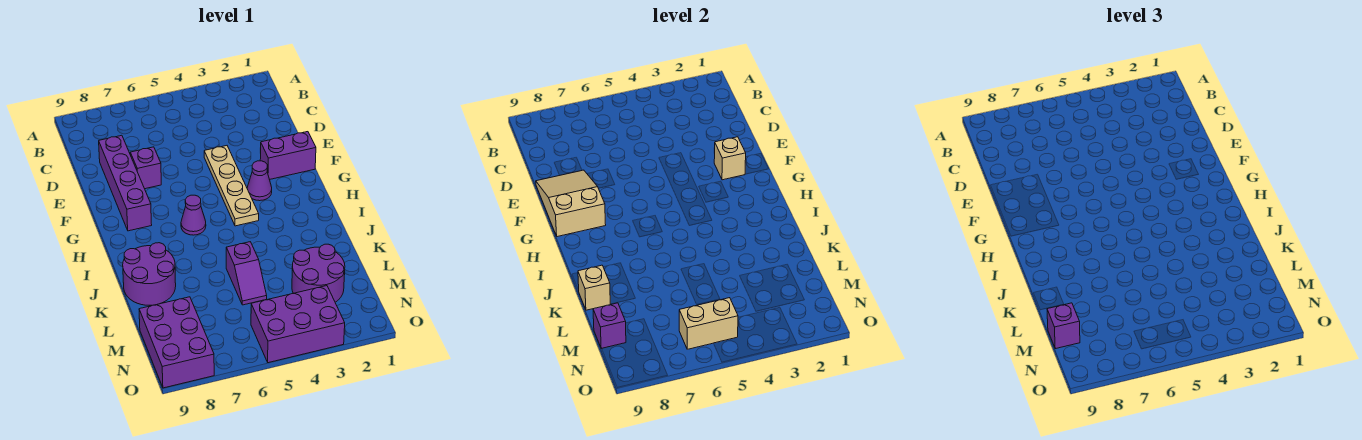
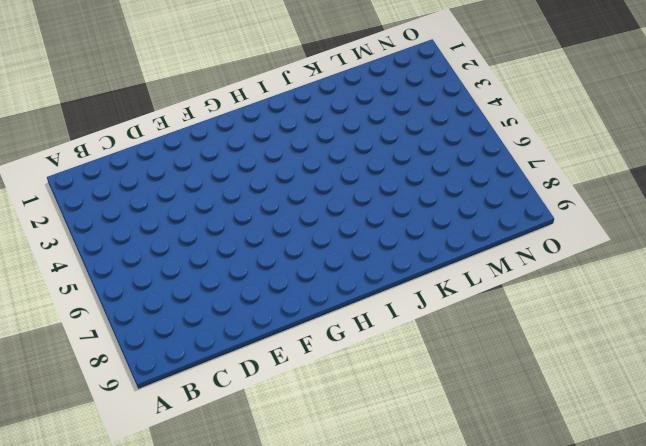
none -> purple 1x4 brick [99,135,152,231]
none -> tan 1x4 plate [204,146,259,226]
none -> purple 1x1 brick [130,147,161,189]

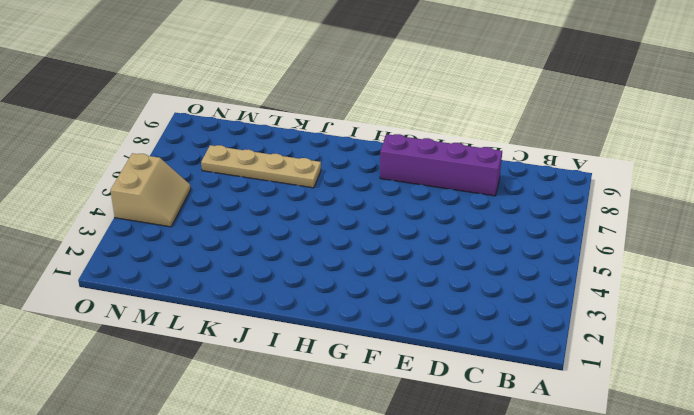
tan 1x4 plate [201,145,321,188] -> tan 1x4 plate moved to [204,146,259,226]
tan 2x2 slope [110,153,191,227] -> purple 2x3 brick [251,286,345,363]
none -> purple 1x1 brick [130,147,161,189]
none -> purple 1x2 brick [260,132,316,180]
none -> purple 1x1 cone [247,161,272,201]

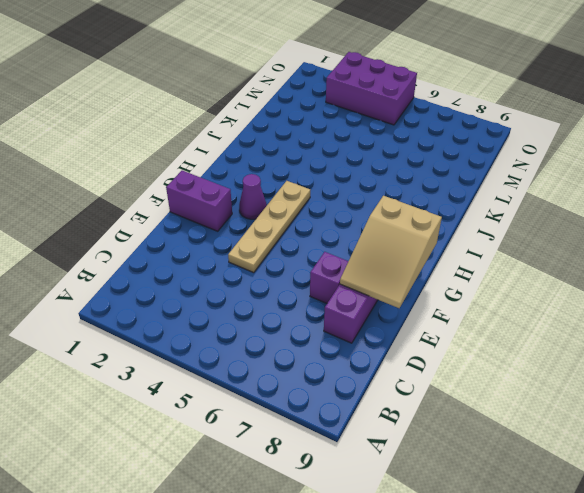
none -> purple 1x1 cone [181,195,206,235]
none -> purple 2x2 round brick [123,243,176,305]
none -> purple 1x2 slope [226,242,267,305]

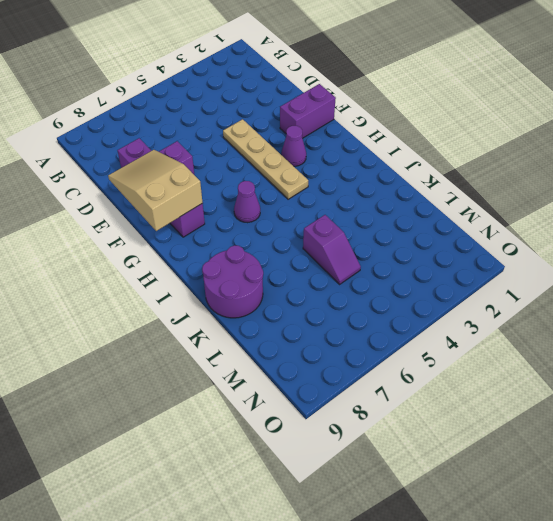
none -> purple 2x2 round brick [292,244,345,302]
none -> purple 2x3 brick [139,297,214,388]
none -> purple 2x3 brick [251,286,345,363]

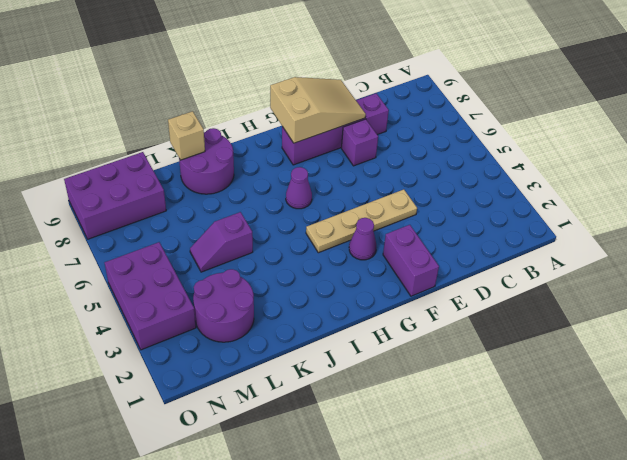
none -> tan 1x1 brick [714,137,746,180]
none -> purple 1x1 brick [593,303,626,349]
none -> tan 1x2 brick [679,298,738,349]

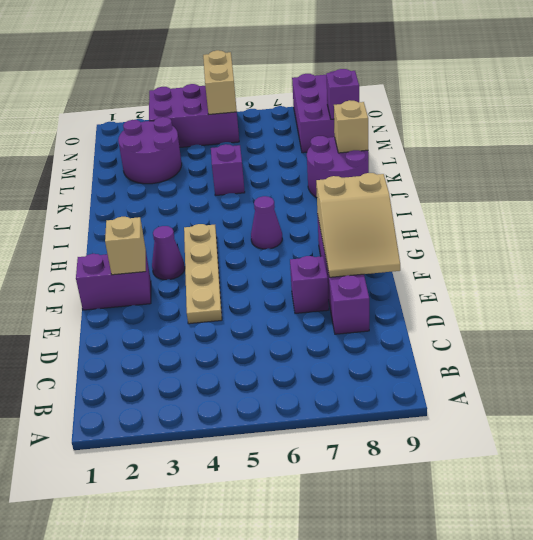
tan 1x2 brick [203,50,237,114] -> tan 1x2 brick turned to [679,298,738,349]
none -> purple 1x1 brick [1047,303,1080,349]

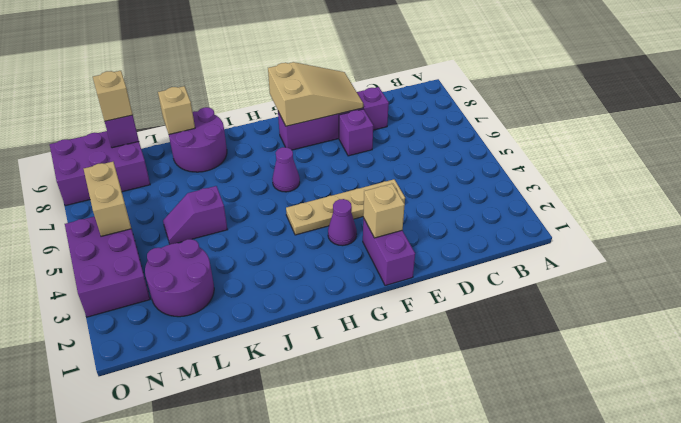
tan 1x1 brick [93,71,133,121] -> purple 1x1 brick [1047,303,1080,349]

